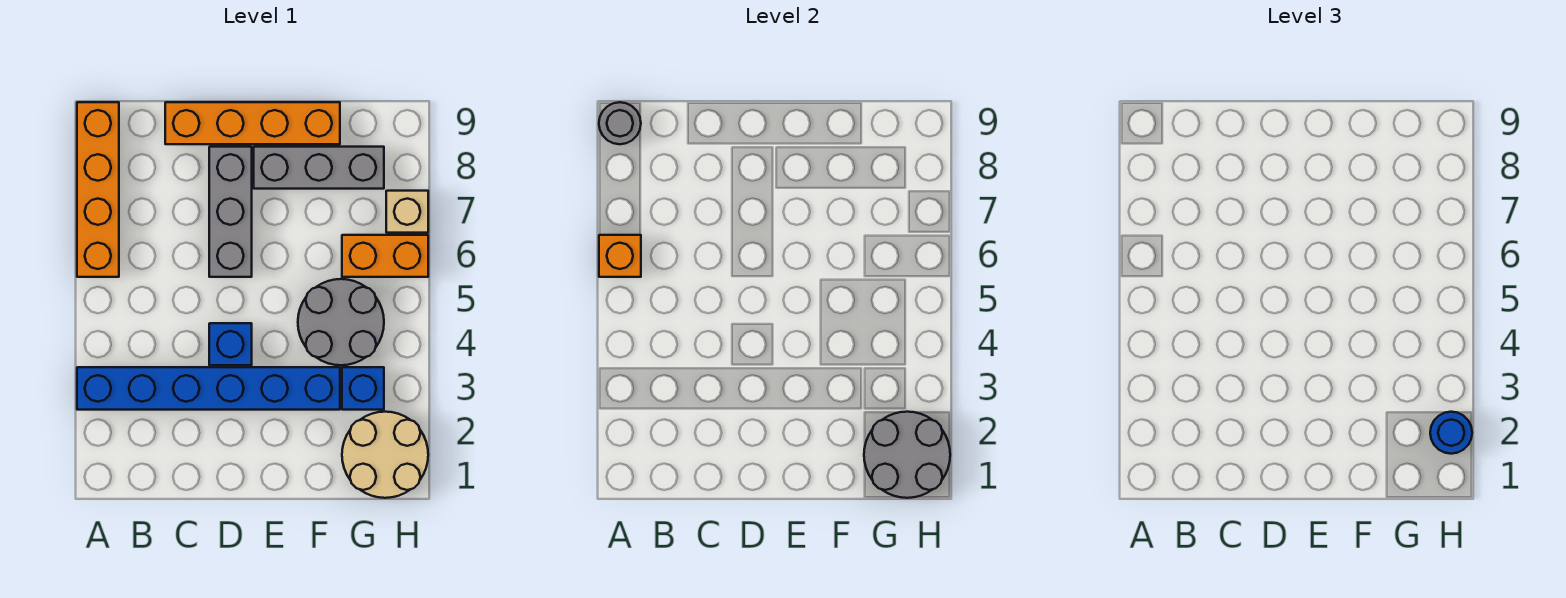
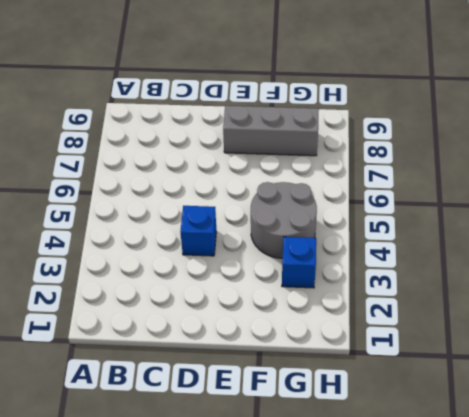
none -> blue 1x6 brick [77,367,340,410]
none -> orange 1x4 brick [77,102,119,277]
none -> orange 1x4 brick [165,102,340,144]

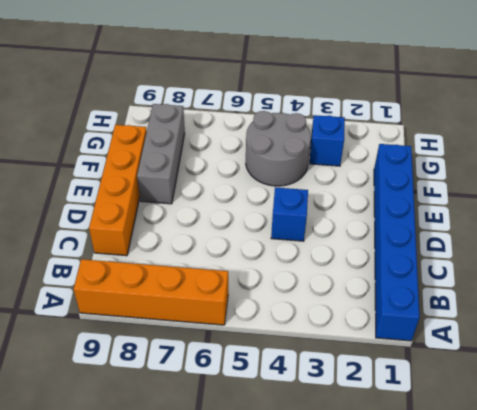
blue 1x6 brick [374,144,420,341] -> blue 1x6 brick moved to [77,367,340,410]
none -> grey 1x3 brick [209,147,252,277]
none -> tan 2x2 round brick [342,412,428,498]
none -> orange 1x2 brick [342,235,428,277]

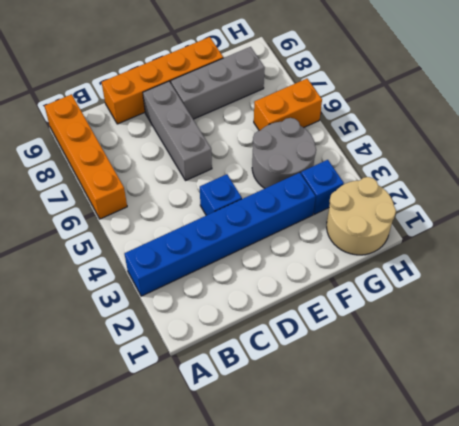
none -> tan 1x1 brick [386,191,428,233]
none -> orange 1x1 brick [599,235,641,277]
none -> grey 1x1 round brick [599,102,641,144]

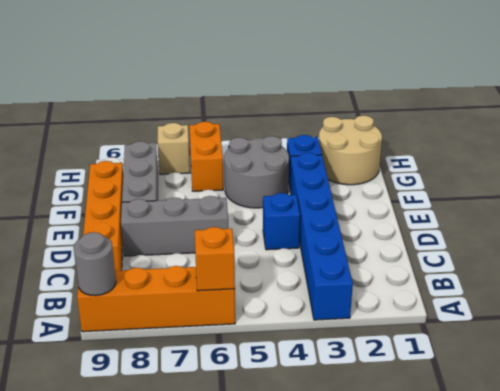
none -> grey 2x2 round brick [864,412,950,498]
none -> blue 1x1 round brick [1430,412,1472,454]

